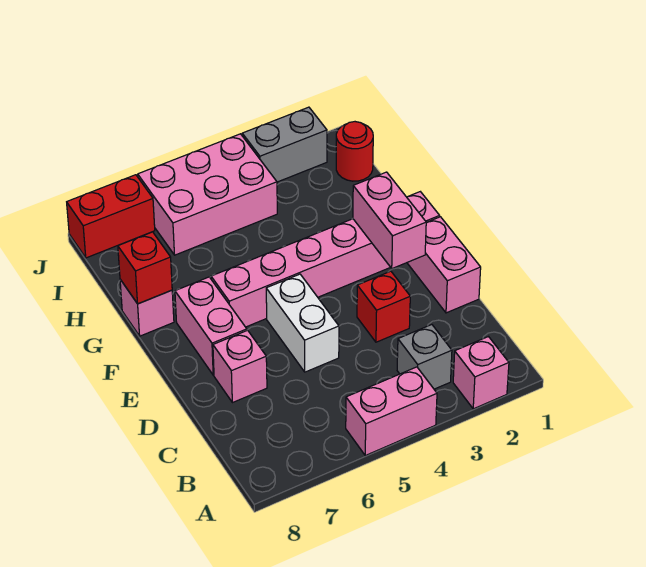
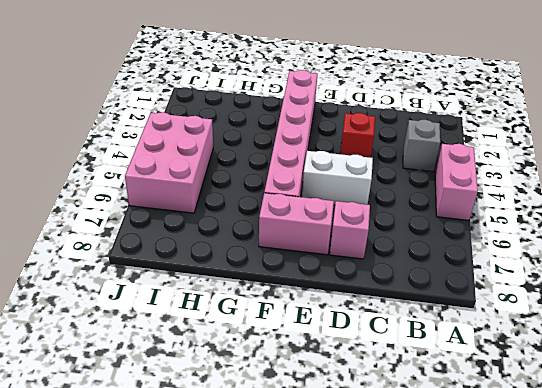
none -> pink 1x1 brick [453,337,509,409]
none -> pink 1x2 brick [407,217,481,313]
none -> pink 1x1 brick [120,279,174,336]

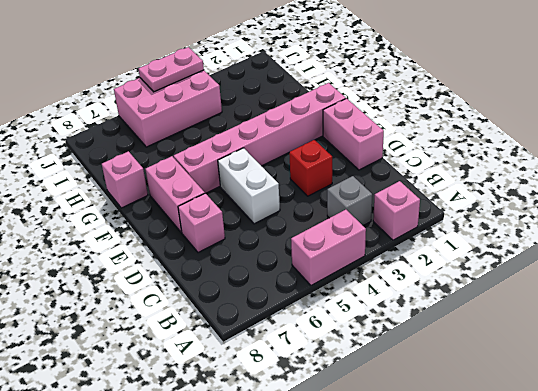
pink 1x2 plate [139,47,204,92] -> none
none -> red 1x1 round brick [336,122,373,181]
none -> grey 1x2 brick [242,107,327,182]
none -> red 1x2 brick [67,175,155,258]

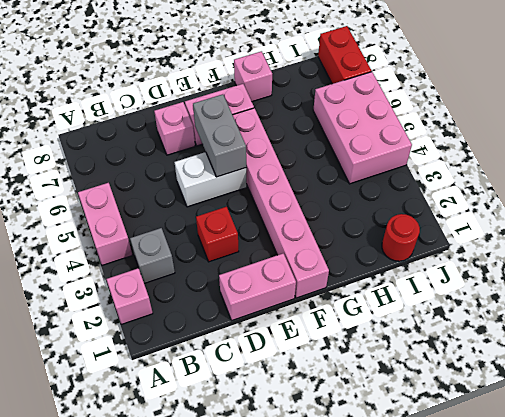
grey 1x2 brick [193,94,246,177] -> grey 1x2 brick moved to [242,107,327,182]
none -> pink 1x2 brick [353,172,426,269]
none -> red 1x1 brick [118,232,172,304]

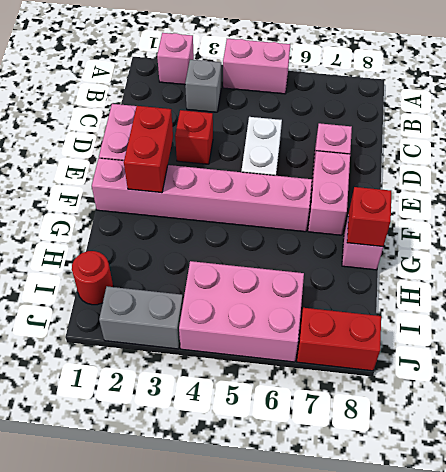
red 1x2 brick [124,106,173,193] -> pink 1x2 brick [353,172,426,269]

